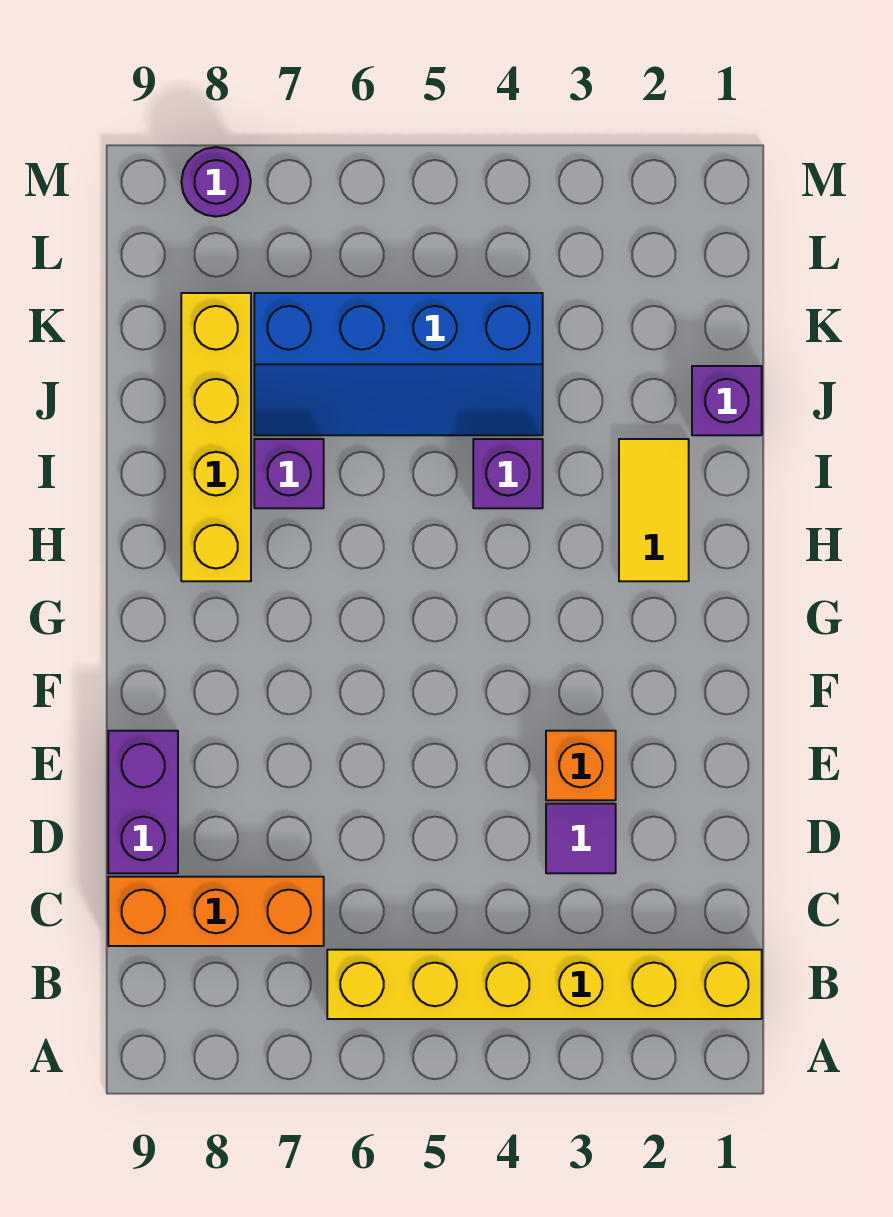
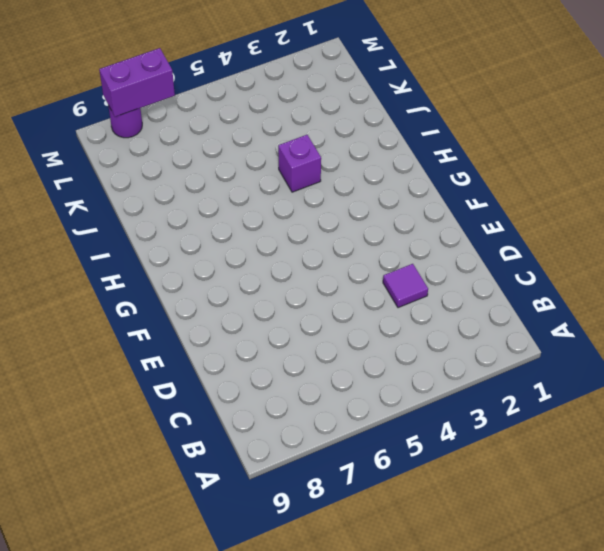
purple 1x2 brick [99,48,175,117] -> purple 1x2 brick turned to [108,731,178,873]
none -> yellow 1x6 brick [327,950,762,1019]
none -> orange 1x3 brick [108,877,324,946]
none -> orange 1x1 brick [546,731,616,800]

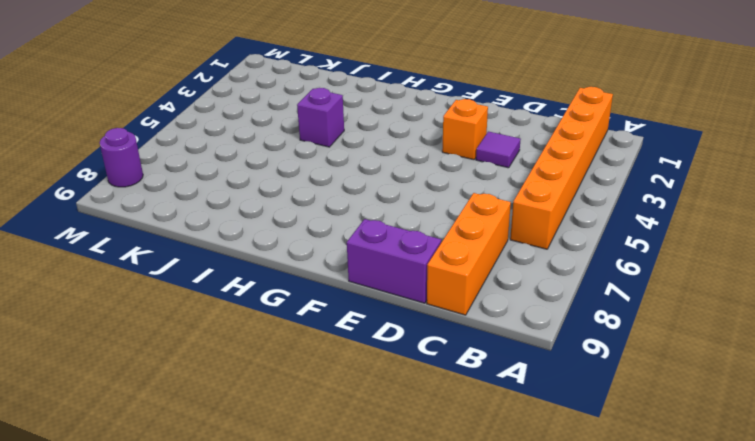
orange 1x6 brick [510,87,613,249] -> yellow 1x6 brick [327,950,762,1019]
none -> yellow 1x2 tile [619,439,689,581]
none -> yellow 1x4 brick [181,293,251,581]
none -> purple 1x1 brick [254,439,324,508]

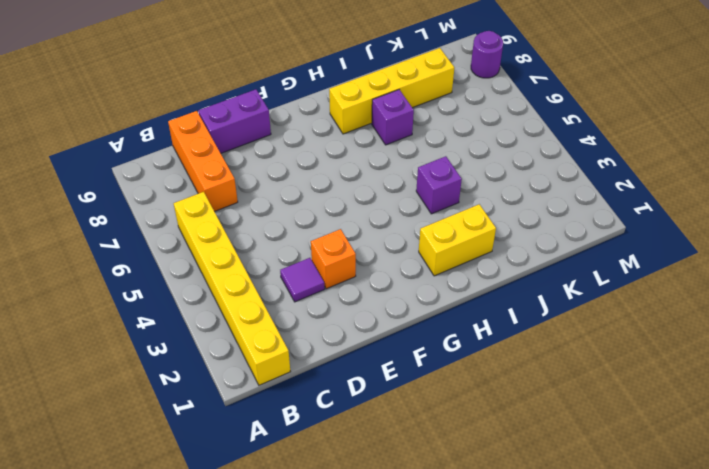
yellow 1x2 brick [419,204,496,276] -> yellow 1x2 tile [619,439,689,581]
none -> purple 1x1 brick [692,366,762,435]
none -> blue 2x4 slope [254,293,543,435]

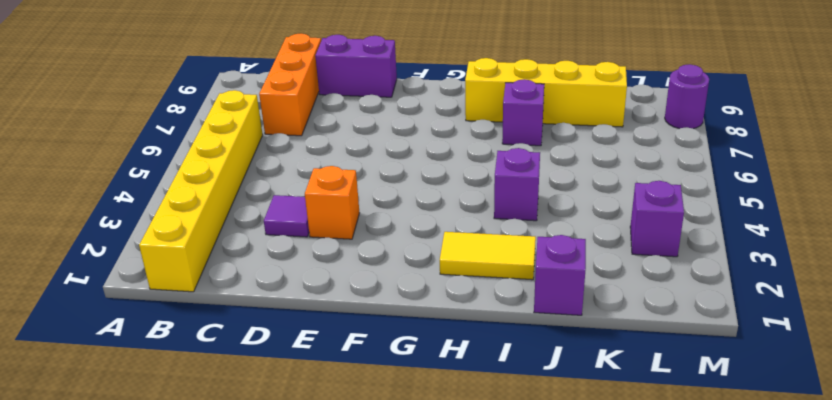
purple 1x1 brick [630,181,684,257] -> none
none -> blue 2x4 slope [254,293,543,435]

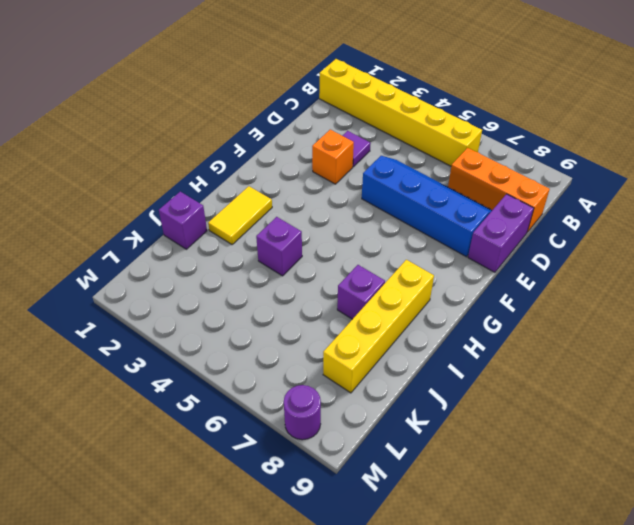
blue 2x4 slope [362,156,492,257] -> blue 2x4 slope moved to [254,293,543,435]

